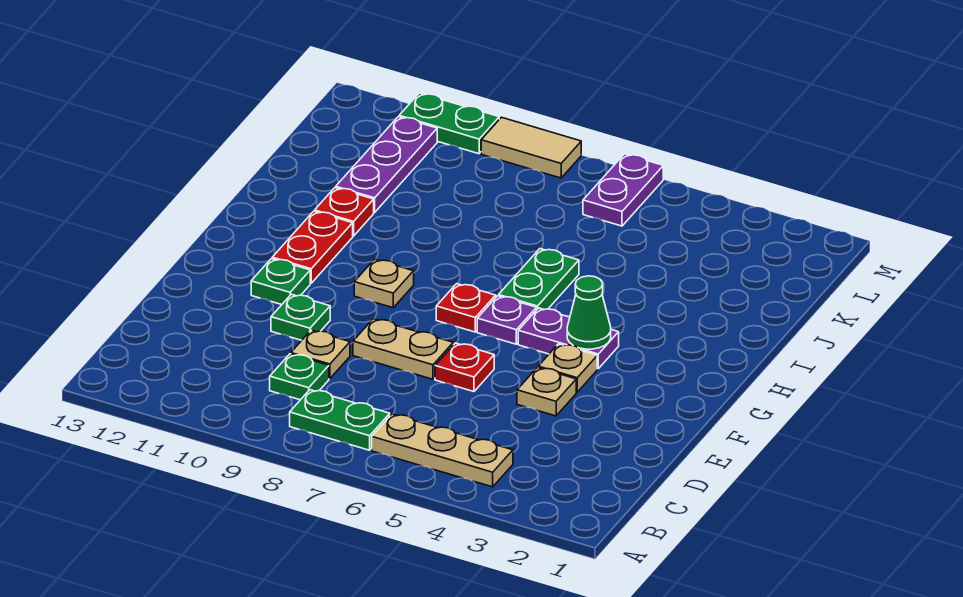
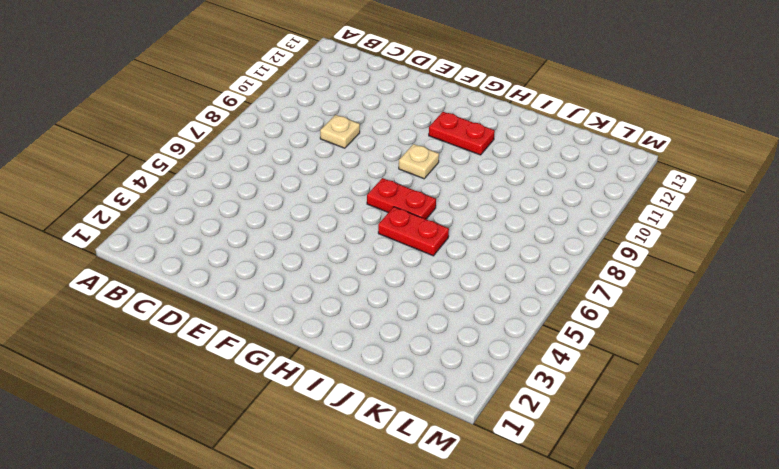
red 1x2 plate [367,178,436,219] -> red 1x1 plate [436,284,496,332]
red 1x2 plate [378,207,449,256] -> green 1x2 plate [499,249,579,310]
none -> tan 1x3 plate [372,414,513,487]
none -> green 1x2 plate [290,390,390,450]
none -> green 1x1 plate [270,354,329,400]

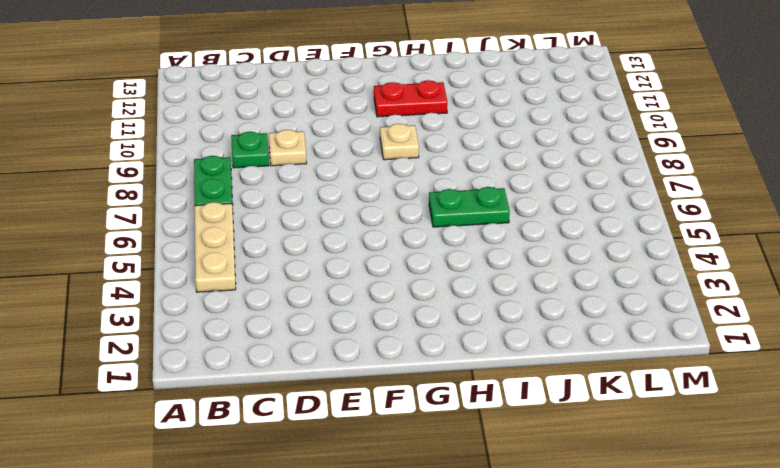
none -> tan 1x1 plate [517,367,576,416]
none -> red 1x1 plate [435,343,494,392]
none -> tan 1x2 plate [353,319,453,379]

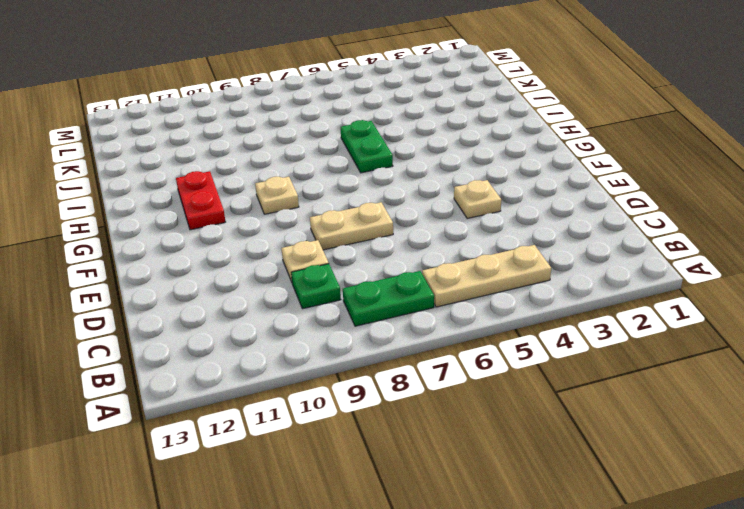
none -> red 1x1 plate [435,343,494,392]
none -> green 1x1 plate [271,294,330,340]
none -> tan 1x1 plate [538,344,597,392]

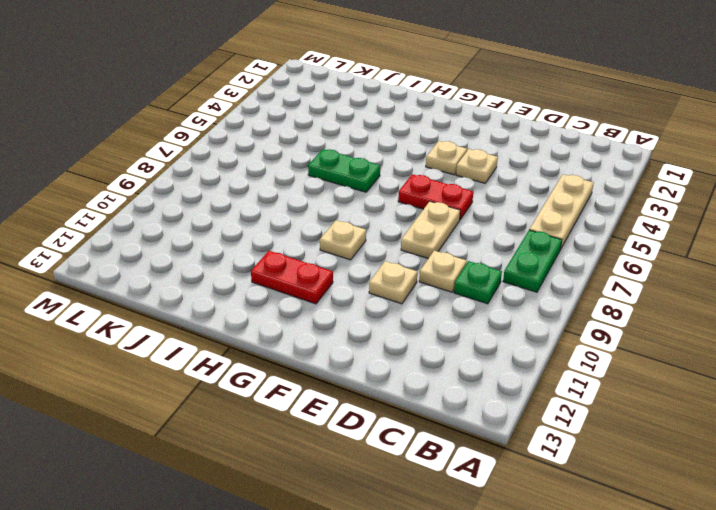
red 1x2 plate [398,174,473,219] -> red 1x1 plate [435,343,494,392]
tan 1x1 plate [369,261,417,304] -> green 1x1 plate [271,294,330,340]
none -> green 1x1 plate [251,259,310,305]
none -> purple 1x2 plate [518,308,619,369]
none -> purple 1x1 plate [477,296,537,344]

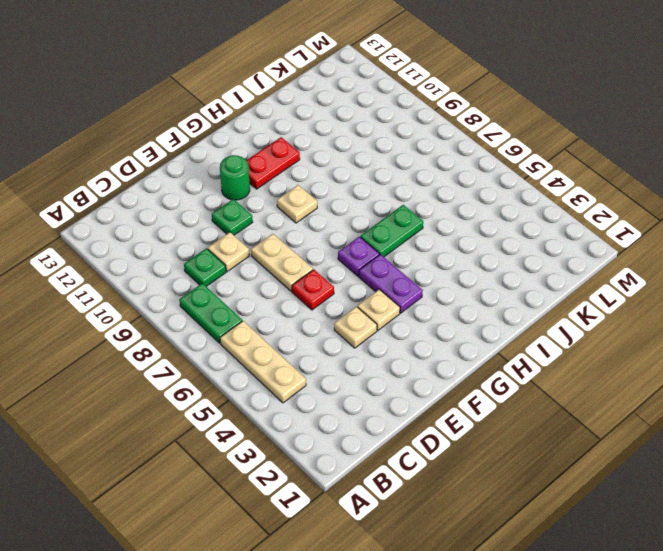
green 1x1 round brick [220,155,250,200] -> green 1x1 plate [251,259,310,305]
none -> red 1x1 plate [436,284,496,332]
none -> red 1x1 plate [315,188,374,236]
none -> purple 1x3 plate [336,117,437,212]

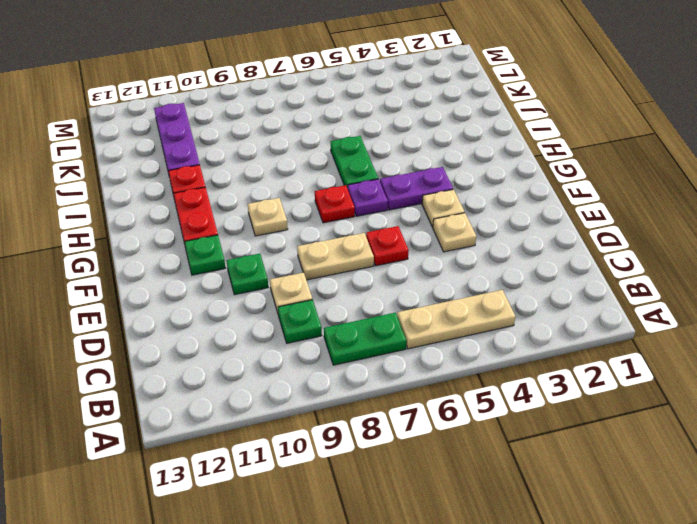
none -> purple 1x2 plate [583,154,663,226]
none -> tan 1x2 tile [481,117,581,178]
none -> green 1x2 plate [399,93,499,154]

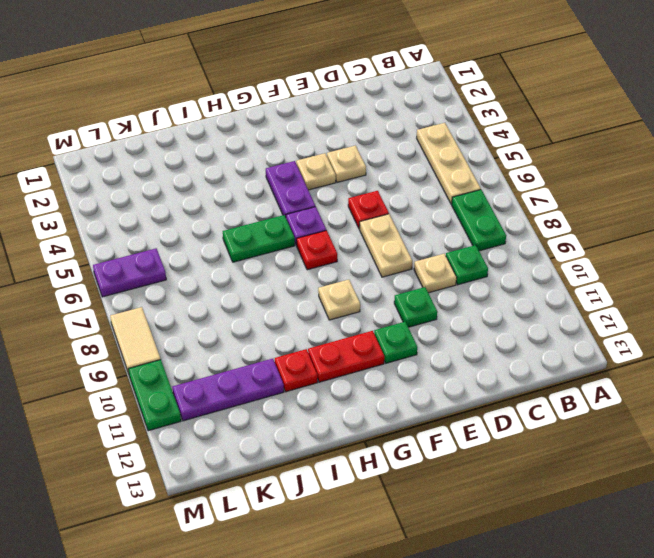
none -> green 1x1 cone [567,276,611,349]

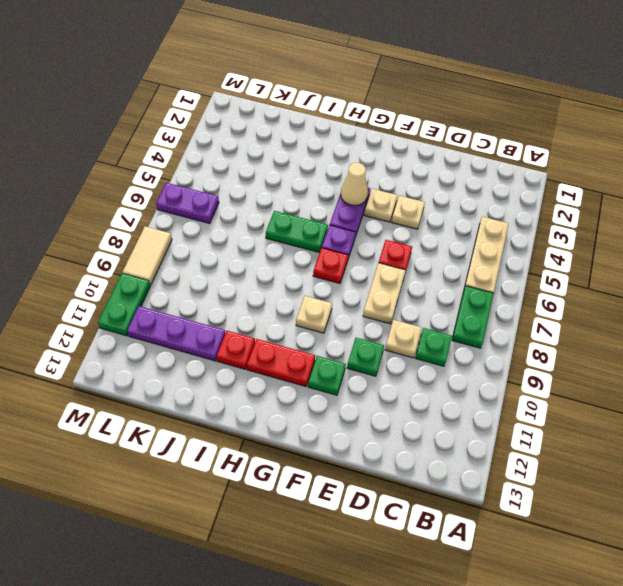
tan 1x1 cone [341,163,368,206] -> green 1x1 cone [567,276,611,349]

